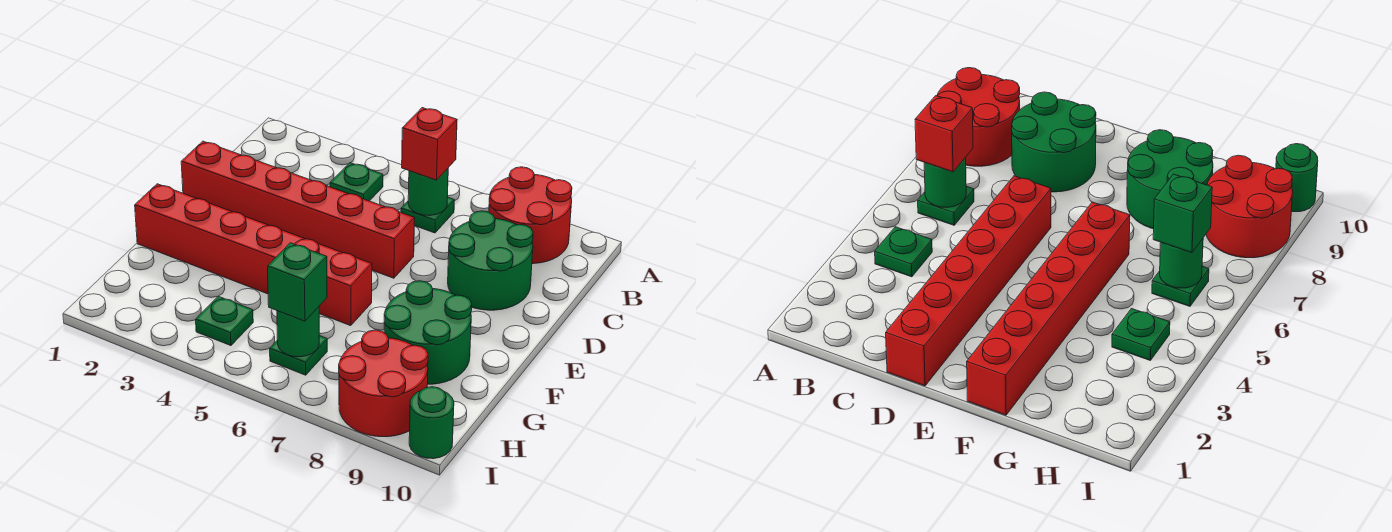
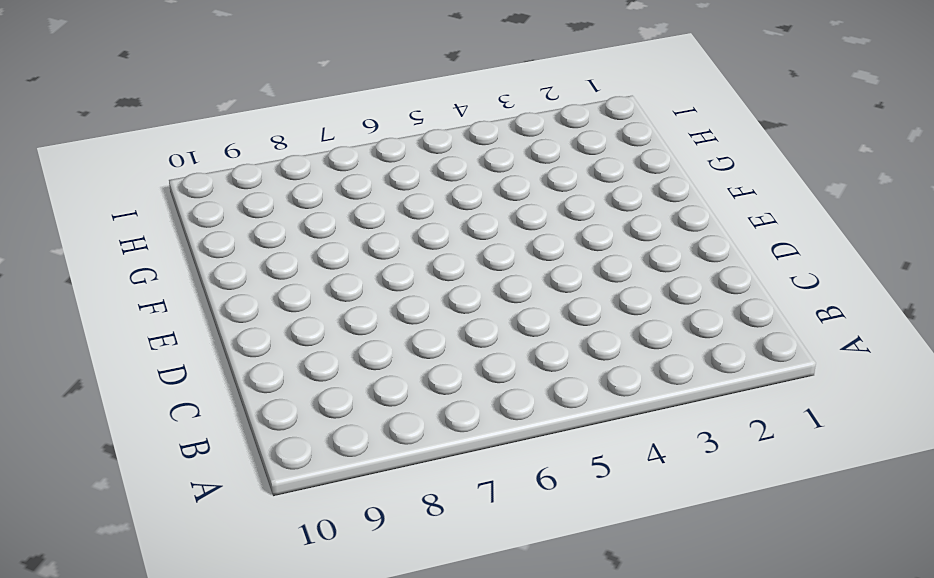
none -> red 2x2 round brick [489,167,572,264]
none -> green 1x1 plate [330,163,383,201]
none -> green 1x1 plate [401,197,454,233]

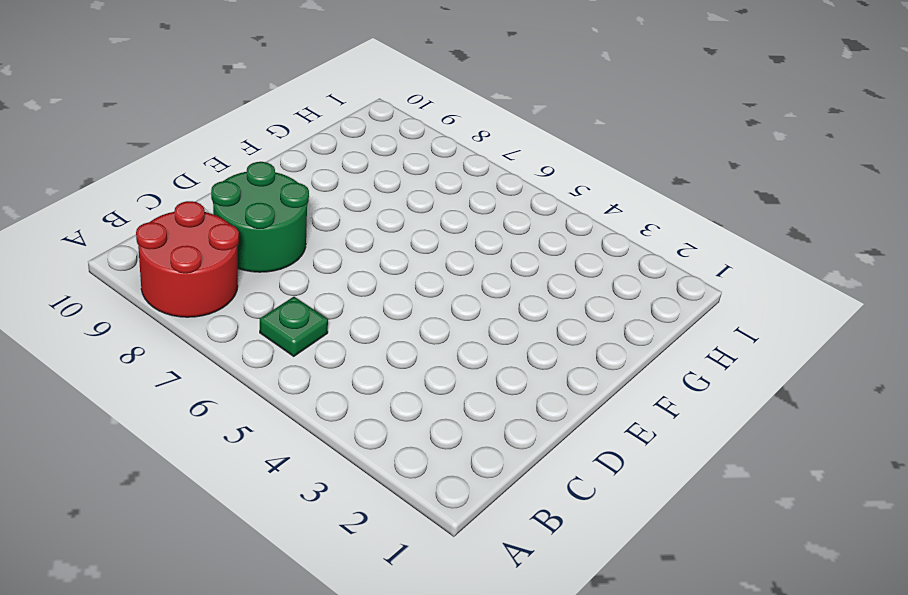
none -> green 1x1 plate [330,163,383,201]
none -> red 1x6 brick [181,141,415,278]
none -> red 1x6 brick [135,184,372,326]

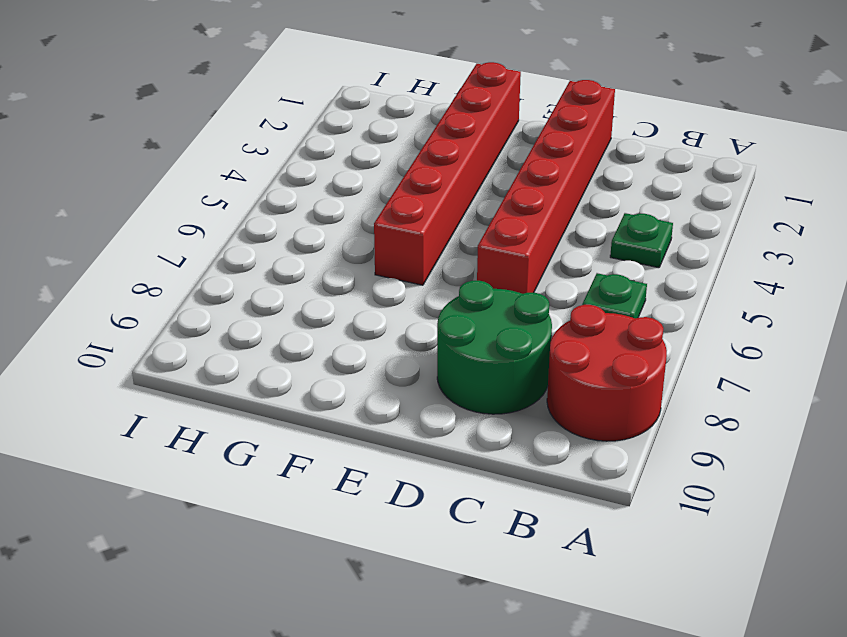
none -> green 2x2 round brick [384,281,472,384]
none -> green 1x1 plate [196,296,253,346]
none -> green 1x1 plate [270,336,327,375]

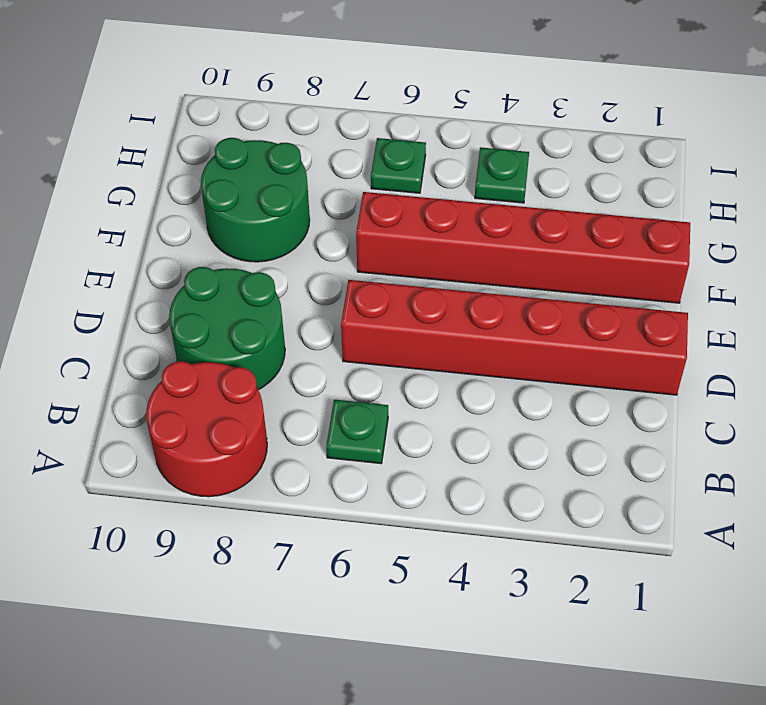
none -> green 1x1 plate [330,163,383,201]
none -> red 2x2 round brick [339,330,428,437]
none -> green 1x1 round brick [409,387,454,459]

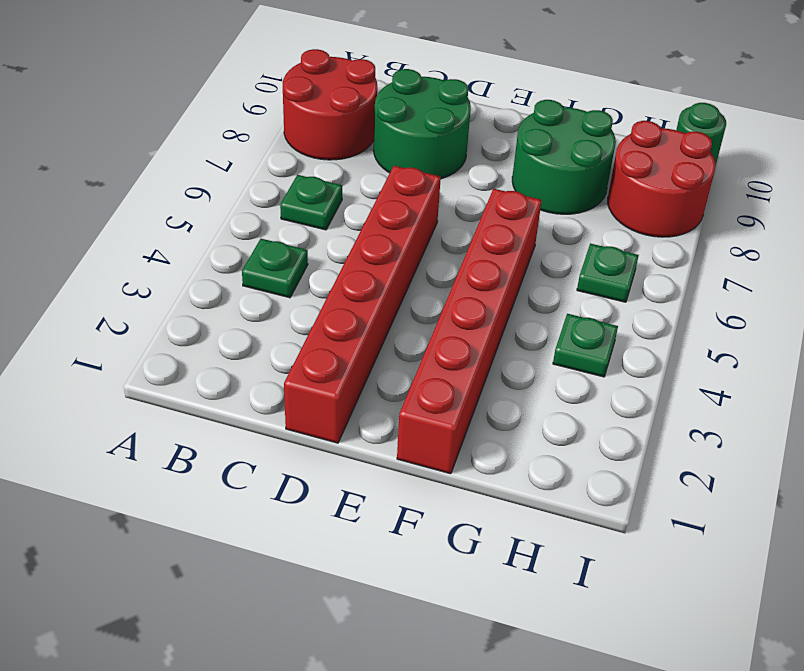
none -> green 1x1 round brick [408,169,448,216]
none -> green 1x1 round brick [277,307,319,357]
none -> red 1x1 brick [402,108,457,180]

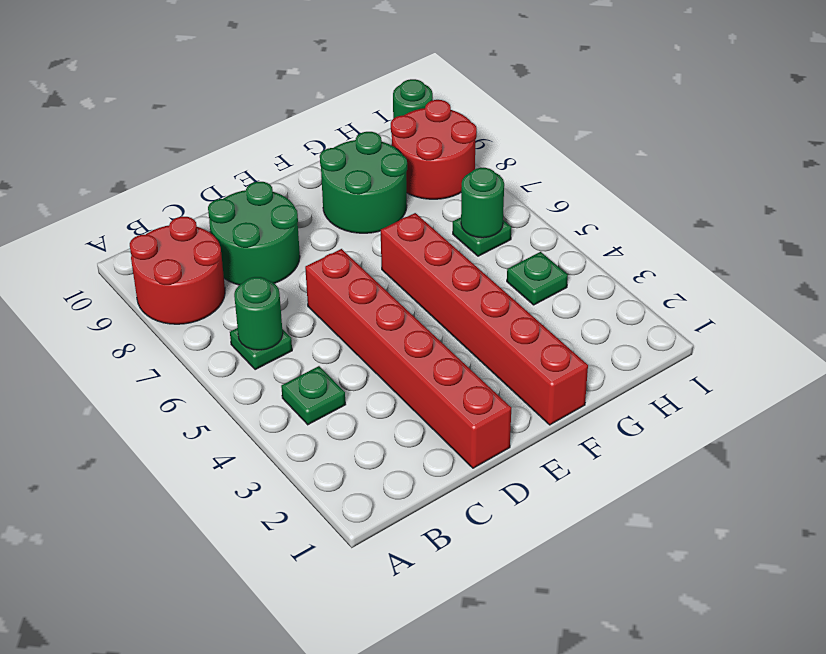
none -> red 1x1 brick [402,108,457,180]
none -> green 1x1 brick [268,243,327,321]

